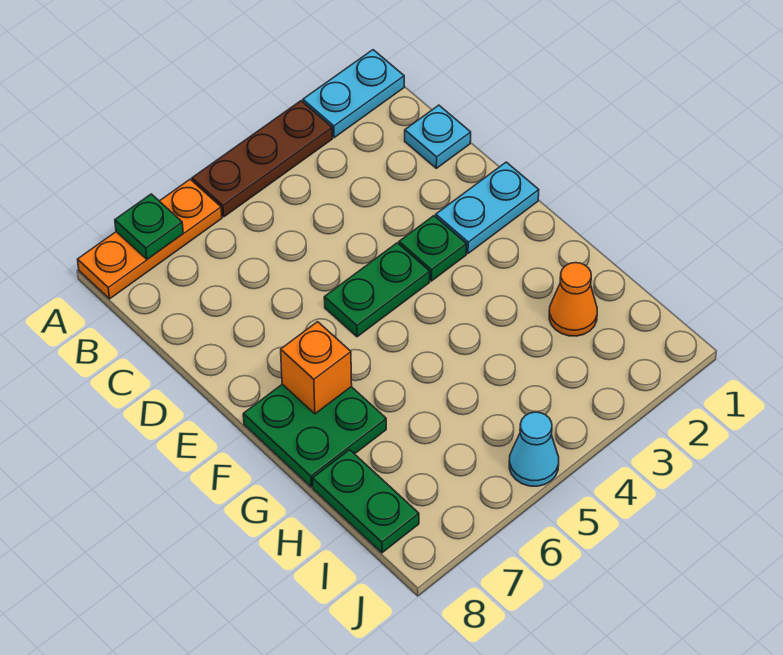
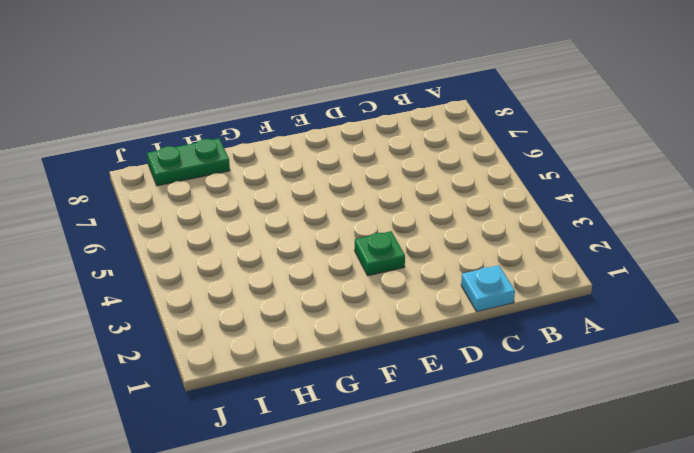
none -> cyan 1x2 plate [303,50,404,138]
none -> brown 1x3 plate [192,101,332,217]
none -> orange 1x3 plate [78,179,222,299]

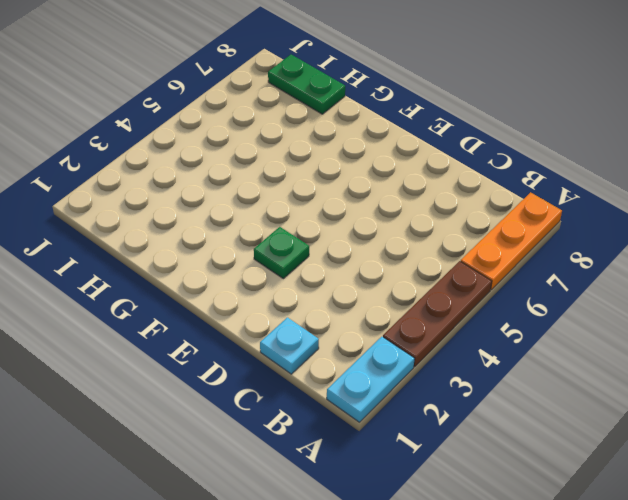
none -> cyan 1x2 plate [436,162,539,253]
none -> green 1x2 plate [324,243,430,337]
none -> green 2x2 plate [243,384,386,487]

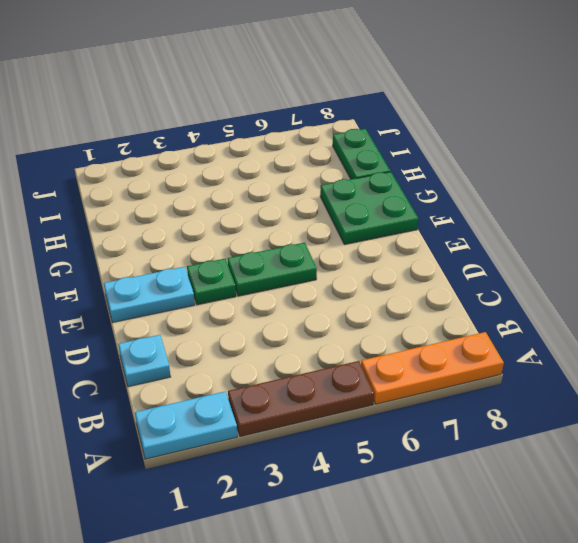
none -> orange 1x1 cone [549,263,597,336]
none -> cyan 1x1 cone [509,412,559,486]
none -> green 1x1 plate [115,194,183,259]

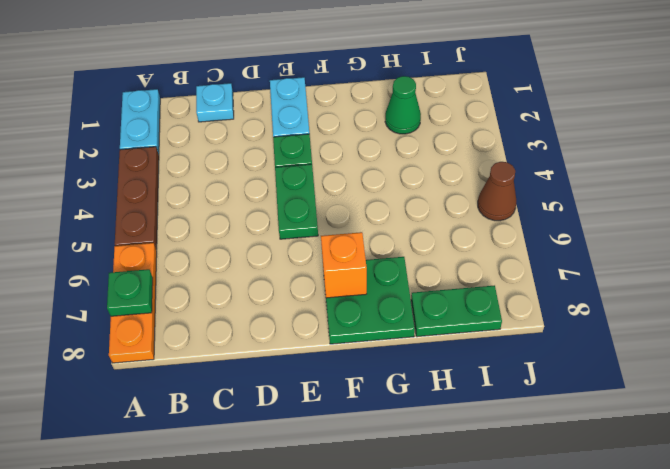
green 1x1 cone [385,76,421,134] -> orange 1x1 cone [549,263,597,336]
brown 1x1 cone [478,162,516,221] -> cyan 1x1 cone [509,412,559,486]

